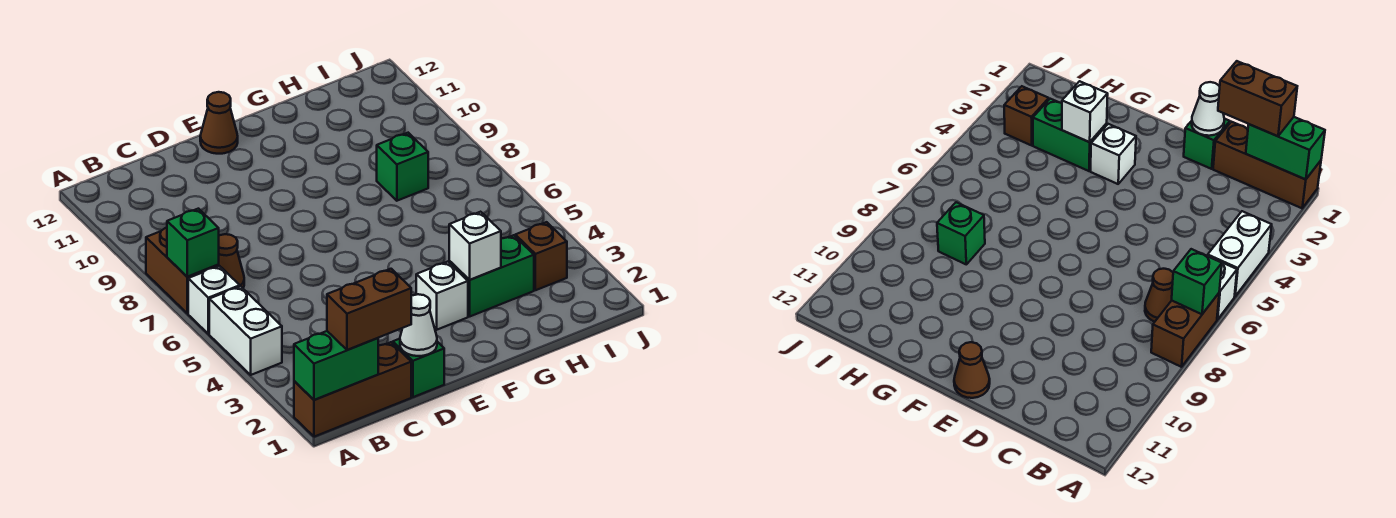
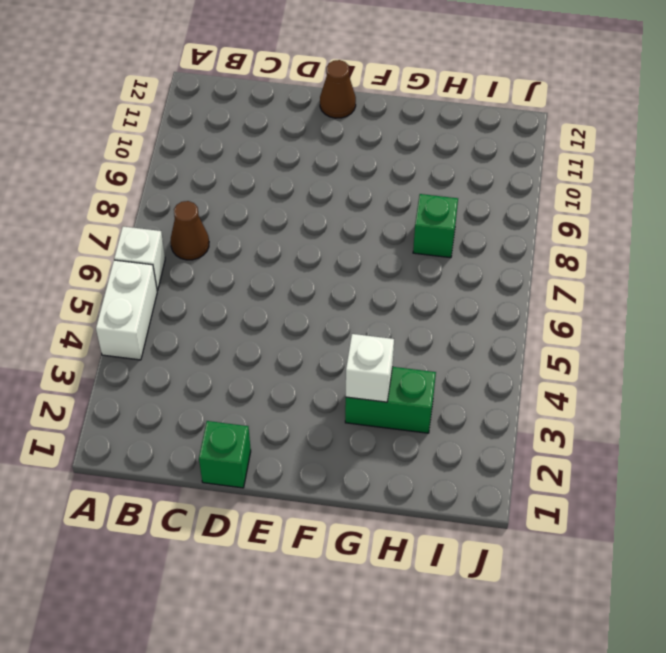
none -> brown 1x3 brick [294,342,411,437]
none -> brown 1x2 brick [146,228,219,313]
none -> white 1x1 brick [416,262,468,330]

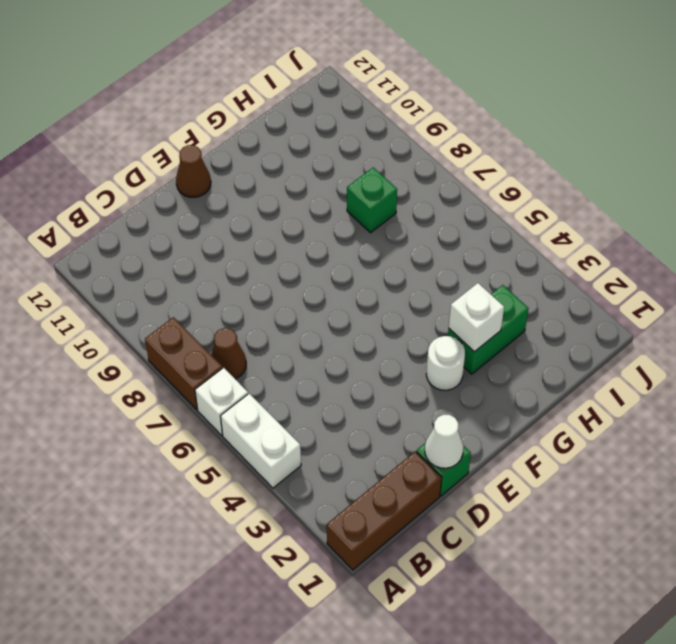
white 1x1 round brick [426,336,465,390] -> white 1x1 brick [416,262,468,330]
none -> brown 1x1 brick [515,222,567,290]
none -> green 1x2 brick [294,331,378,400]
none -> green 1x1 brick [167,209,219,277]

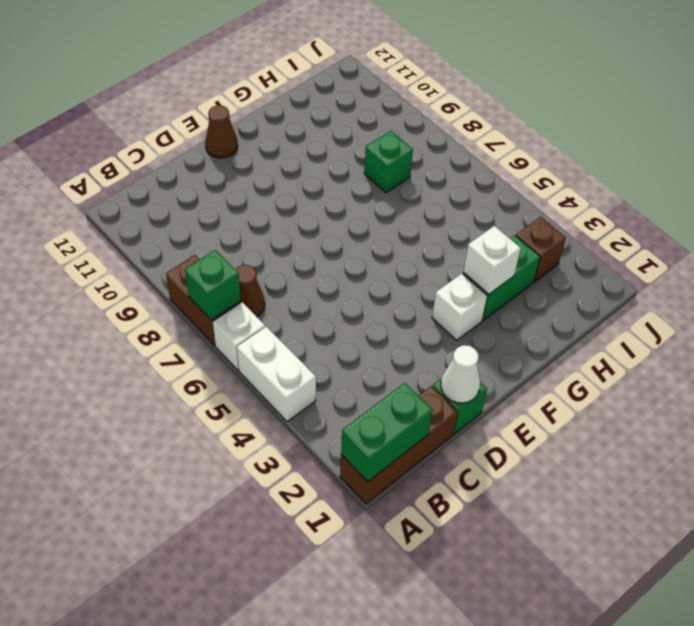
none -> brown 1x2 brick [327,269,411,350]

